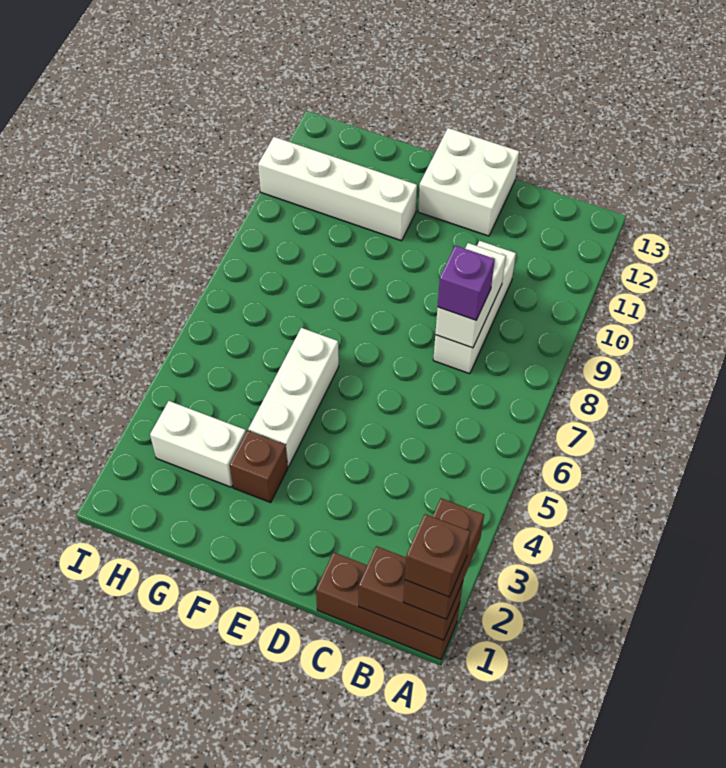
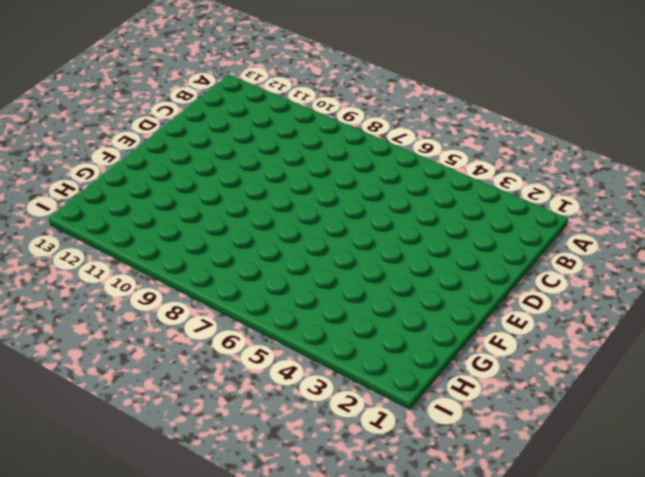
none -> brown 1x3 brick [316,552,460,660]
none -> white 1x3 brick [433,241,516,374]
none -> white 2x2 brick [418,128,519,236]

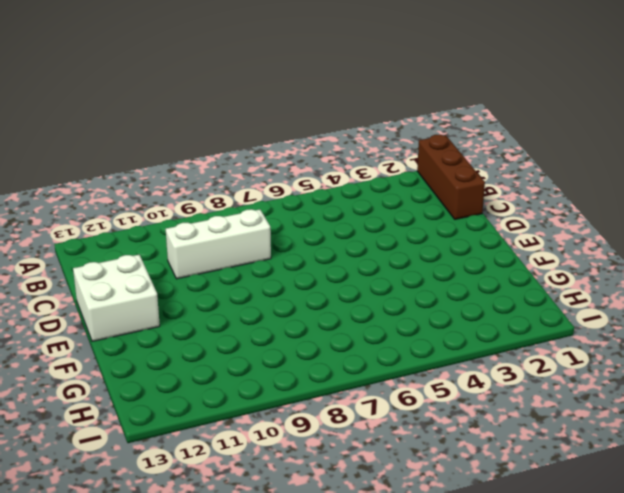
none -> brown 1x1 brick [230,431,288,502]
none -> white 1x3 brick [248,328,339,467]
none -> white 1x4 brick [258,137,417,241]

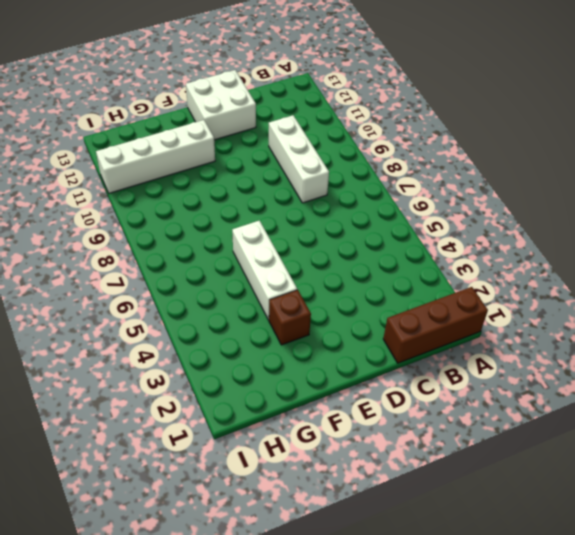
none -> white 1x2 brick [150,401,246,487]
none -> brown 1x2 brick [359,546,463,640]
none -> white 1x2 brick [435,243,506,348]

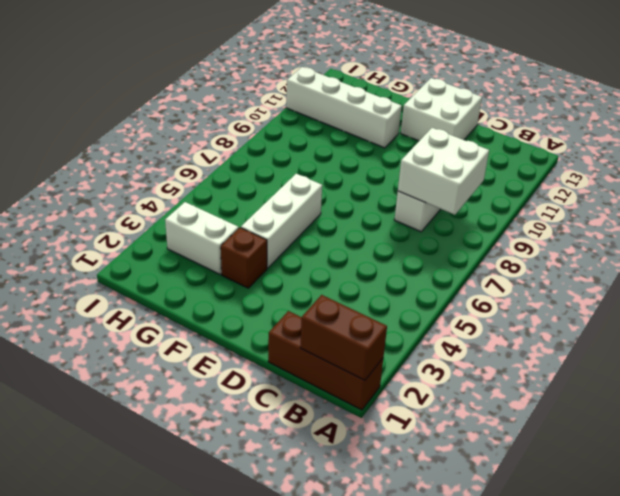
white 2x2 brick [398,128,489,215] -> white 1x2 brick [435,243,506,348]
none -> brown 1x2 brick [403,498,484,619]
none -> purple 1x1 brick [438,245,495,320]
none -> brown 1x1 brick [405,514,470,597]

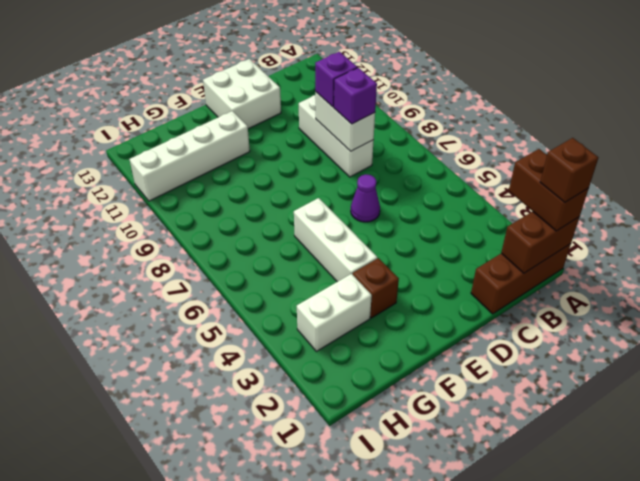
purple 1x1 brick [315,52,357,107] -> none
purple 1x1 cone [351,174,380,222] -> none

